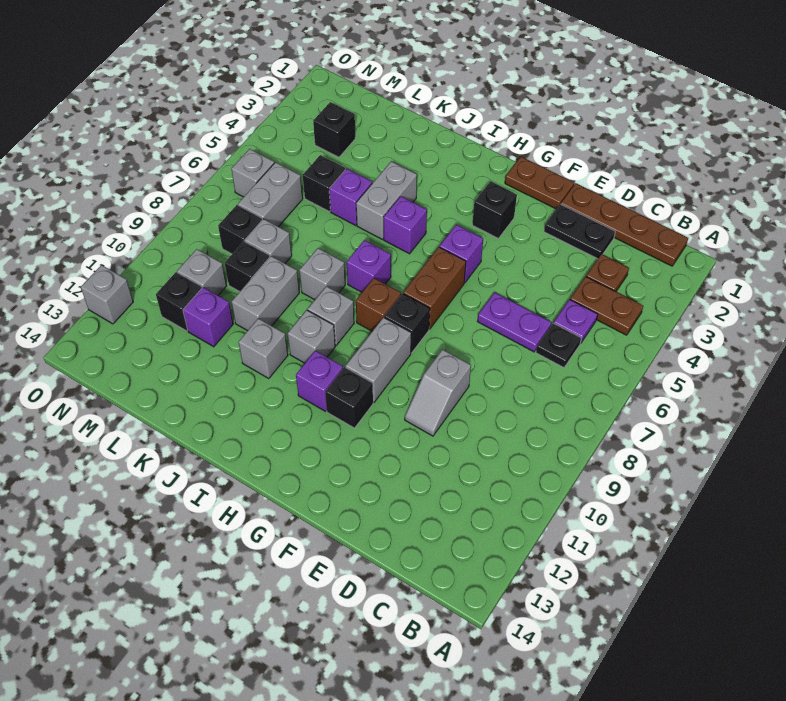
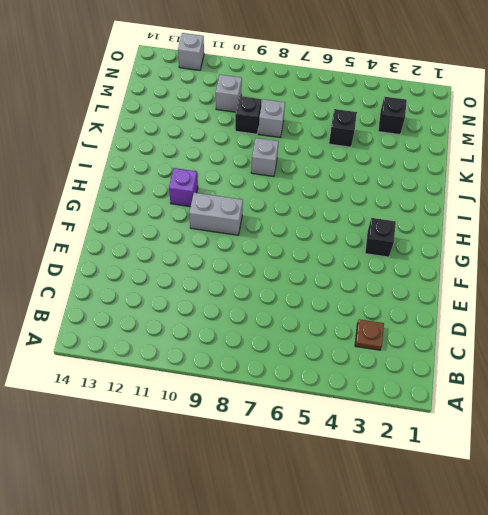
none -> brown 1x4 plate [561,183,688,266]
none -> brown 1x2 plate [570,277,643,335]
none -> purple 1x1 plate [554,300,598,343]
none -> black 1x1 plate [536,323,581,368]

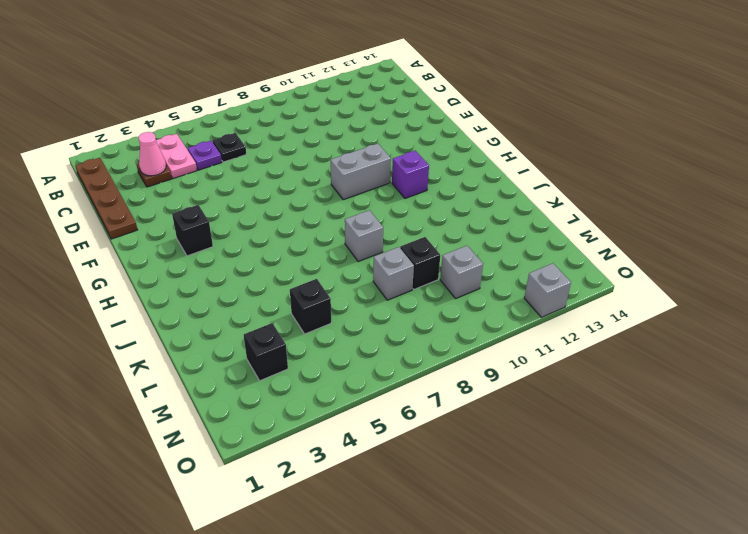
pink 1x2 plate [156,134,197,179] -> brown 1x2 plate [570,277,643,335]
pink 1x1 cone [139,132,166,176] -> none
none -> black 1x2 plate [544,204,615,259]
none -> purple 1x2 plate [478,293,552,352]
none -> grey 1x2 slope [405,350,471,436]
none -> brown 1x2 plate [505,157,574,209]

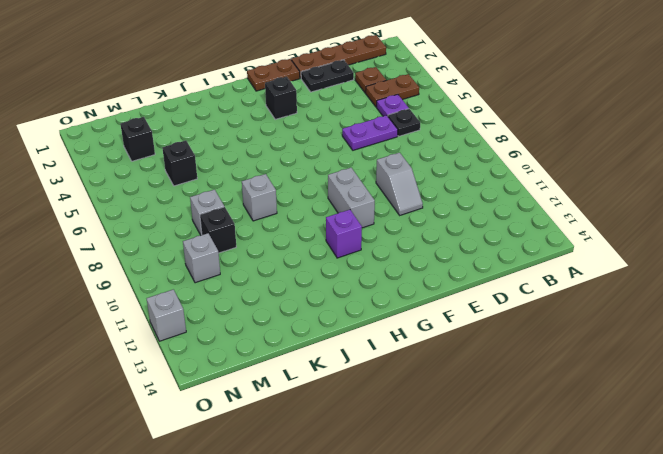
none -> purple 1x1 brick [440,225,483,283]
none -> brown 1x2 brick [403,247,466,329]
none -> black 1x1 brick [384,293,430,353]
none -> black 1x1 brick [325,367,373,428]

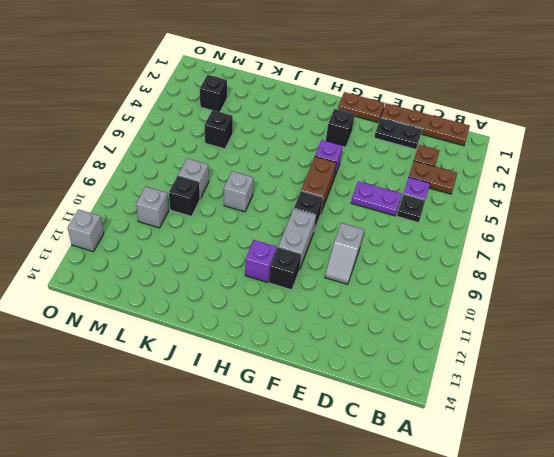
none -> brown 1x1 brick [356,278,401,331]
none -> purple 1x1 brick [384,196,427,254]
none -> purple 1x1 brick [346,240,391,292]
none -> grey 1x1 brick [308,286,354,345]

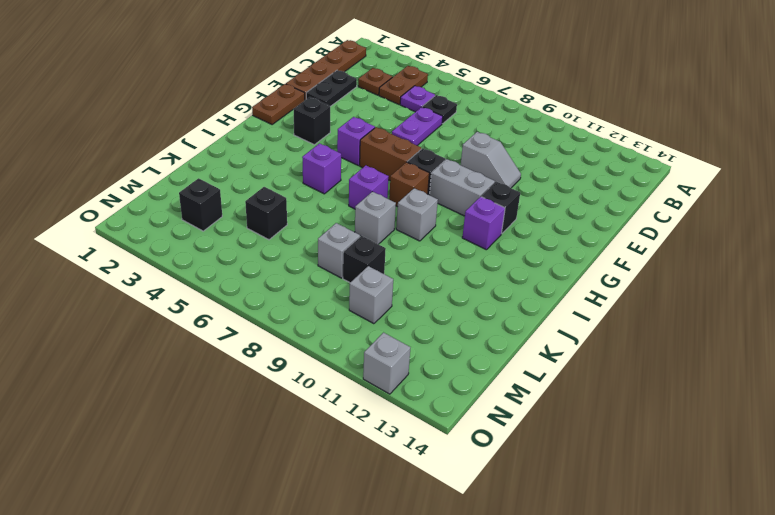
none -> grey 1x1 brick [288,310,335,363]
none -> grey 1x2 brick [356,161,417,240]
none -> grey 1x1 brick [239,318,288,379]
none -> purple 1x1 brick [329,169,372,225]

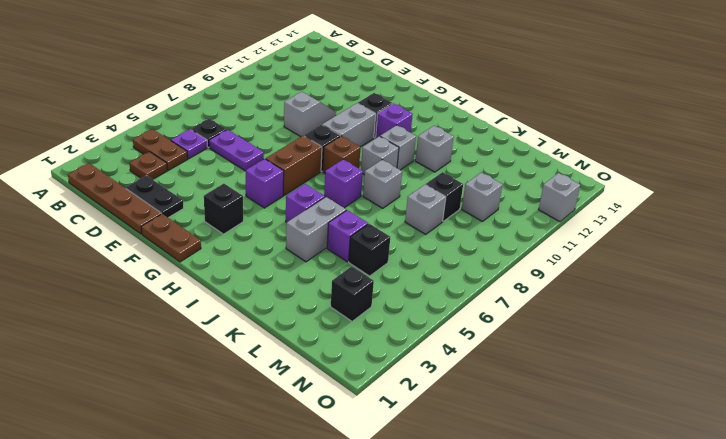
none -> grey 1x2 brick [232,256,299,331]
none -> purple 1x1 brick [183,287,233,347]
none -> grey 1x2 brick [238,162,303,227]
none -> black 1x1 brick [218,205,262,254]

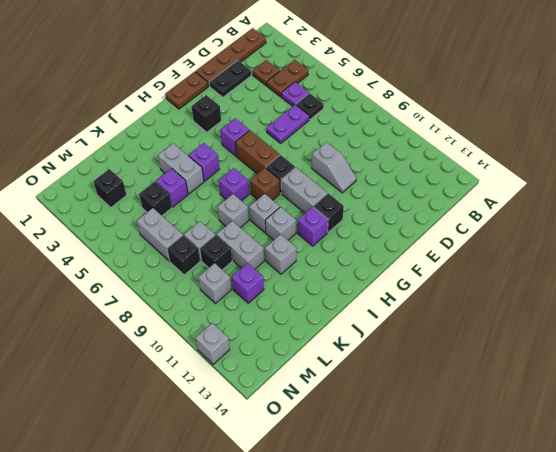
none -> black 1x1 brick [156,272,202,331]
none -> grey 1x1 brick [231,149,274,197]

